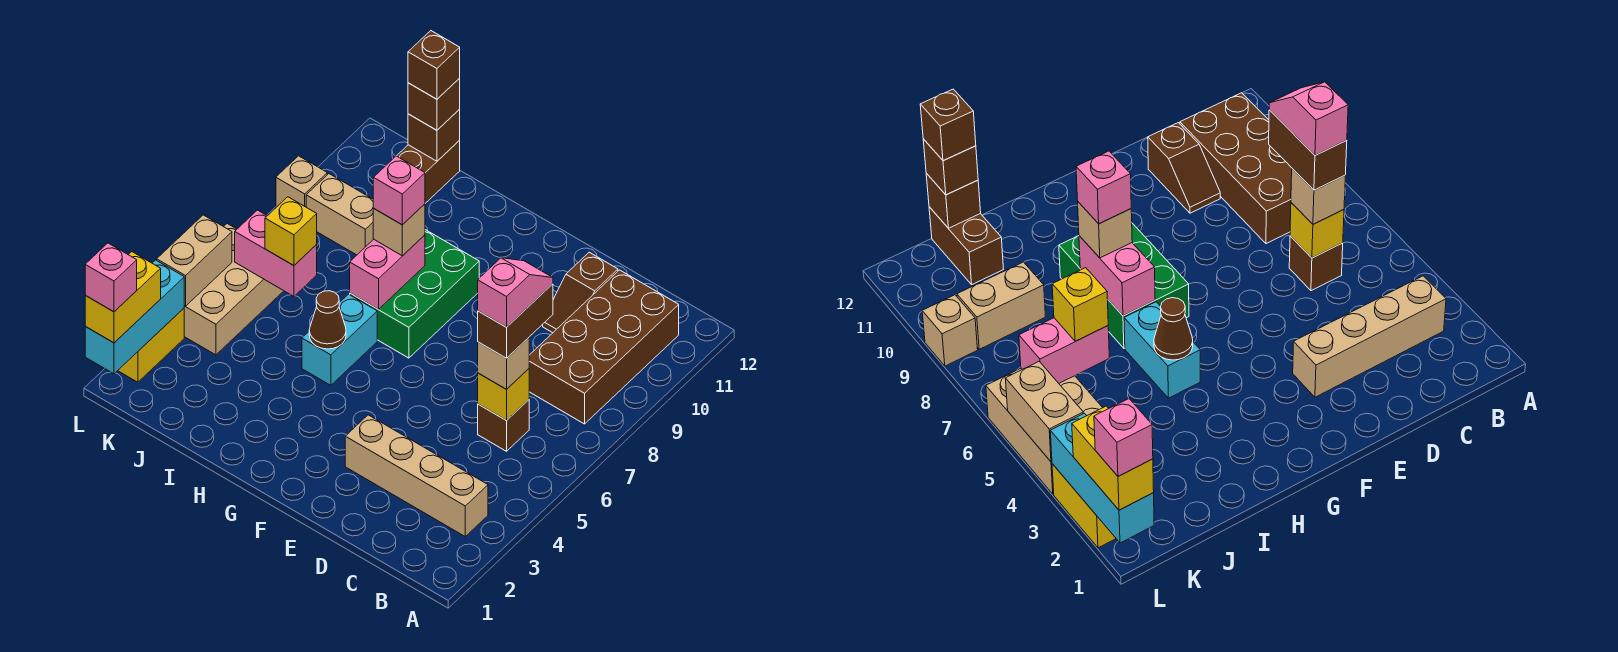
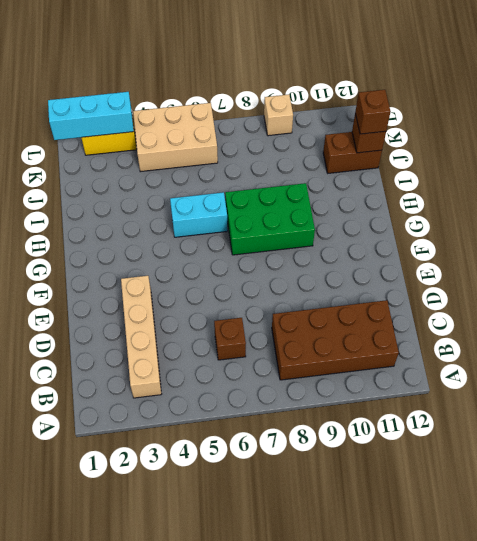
none -> brown 1x2 slope [543,252,618,333]
none -> tan 1x2 brick [306,174,374,255]
none -> yellow 1x1 brick [478,369,529,420]

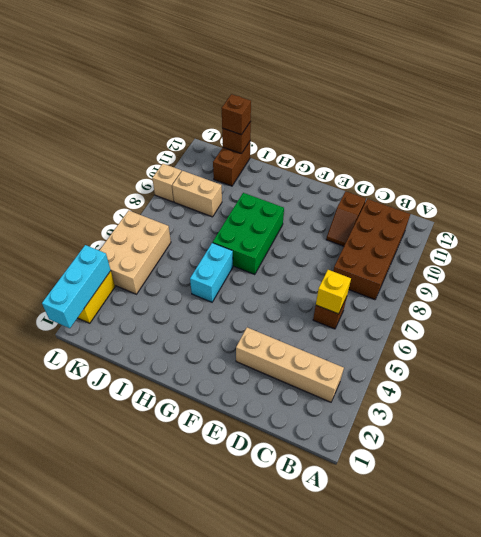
none -> brown 1x1 cone [309,291,346,349]
none -> pink 1x2 brick [350,235,425,310]
none -> pink 1x2 brick [235,210,317,296]

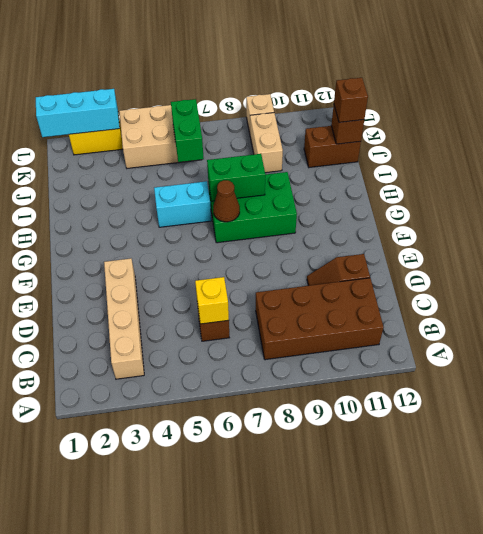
brown 1x1 cone [213,180,240,222] -> brown 1x1 cone moved to [309,291,346,349]
green 1x2 brick [207,154,265,201] -> pink 1x2 brick [350,235,425,310]
green 1x2 brick [171,99,204,162] -> pink 1x2 brick [235,210,317,296]
none -> tan 1x2 brick [157,215,232,306]
none -> tan 1x1 brick [478,338,529,389]
none -> tan 1x1 brick [373,204,425,256]

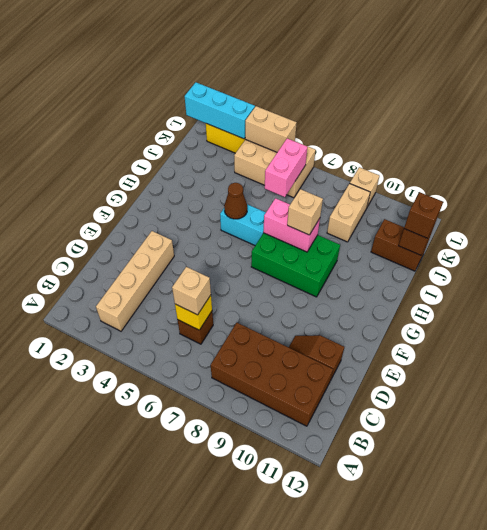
none -> yellow 1x1 brick [265,197,317,266]
none -> yellow 1x2 brick [85,252,161,343]
none -> brown 1x2 brick [478,284,553,358]

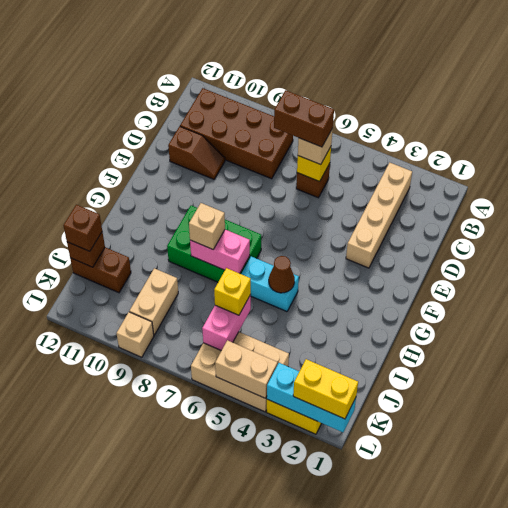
none -> pink 1x1 brick [373,156,425,225]
none -> brown 1x1 brick [408,31,460,99]
none -> pink 1x1 brick [85,243,137,312]

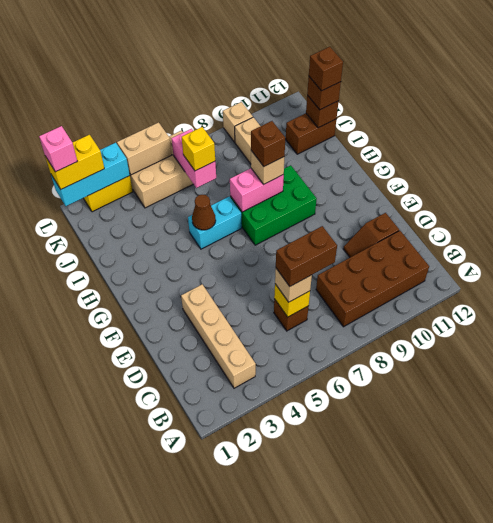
brown 1x1 brick [251,121,285,166] -> pink 1x1 brick [373,156,425,225]
none -> pink 1x2 slope [478,258,553,327]

